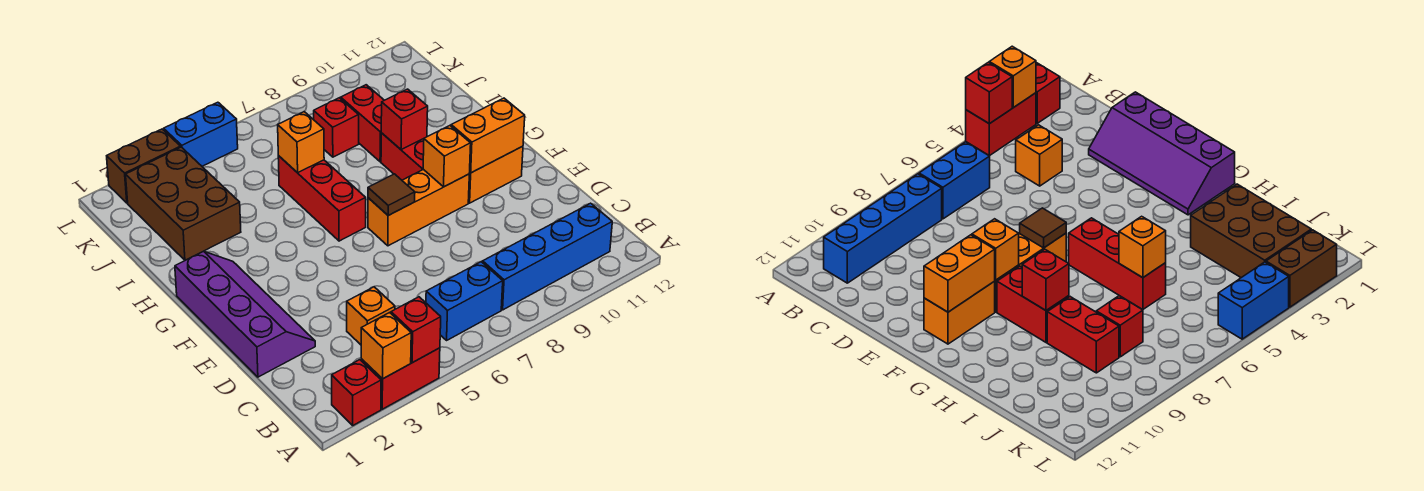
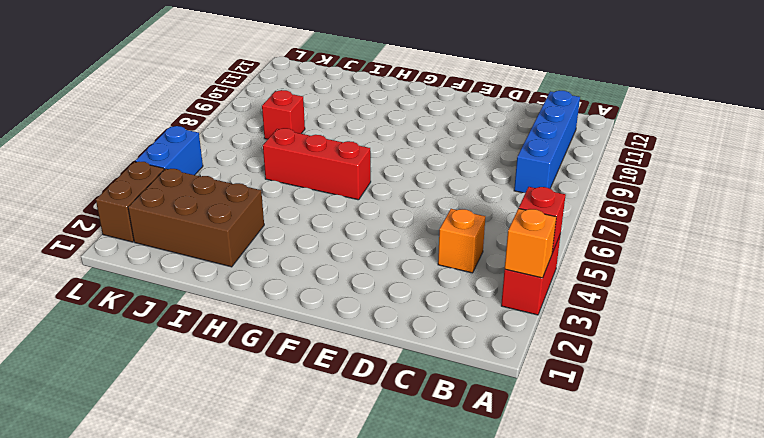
none -> red 1x1 brick [332,360,381,425]
none -> blue 1x2 brick [426,262,503,340]
none -> purple 2x4 slope [175,251,315,377]

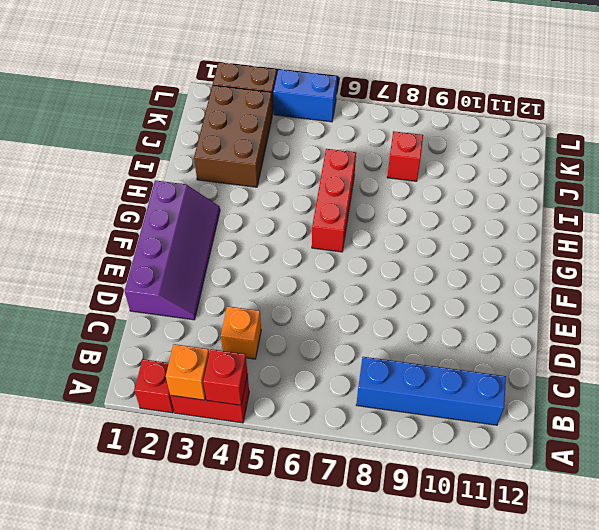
none -> blue 1x2 brick [426,262,503,340]
none -> orange 1x3 brick [368,169,469,246]
none -> orange 1x2 brick [468,146,523,203]

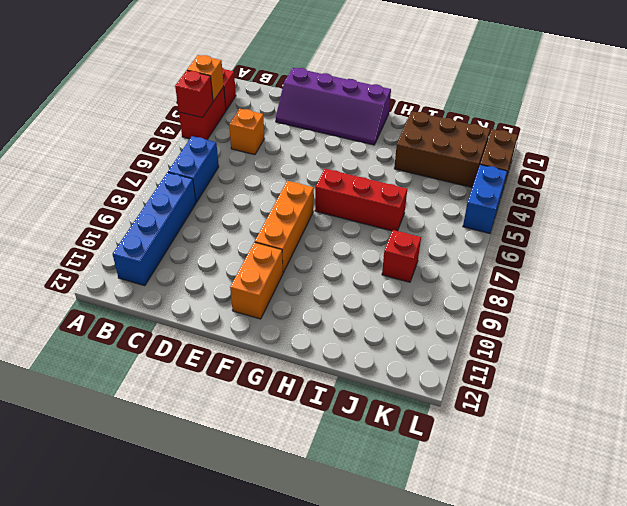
none -> red 1x2 brick [381,133,424,180]
none -> red 1x2 brick [341,85,384,162]
none -> brown 1x1 tile [368,174,415,215]

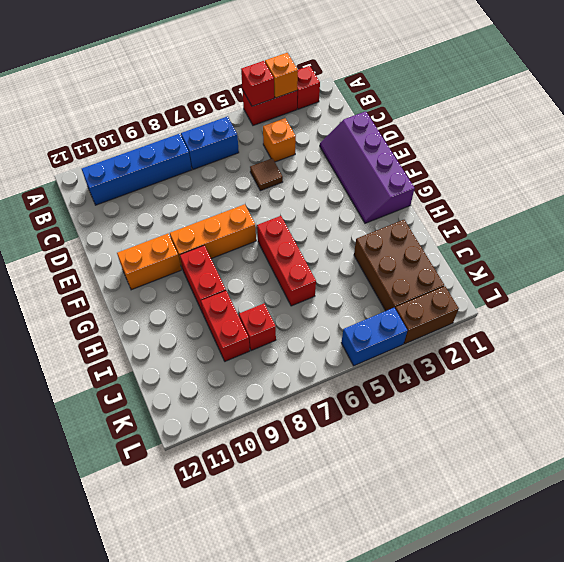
brown 1x1 tile [250,158,283,191] -> brown 1x1 tile moved to [368,174,415,215]
none -> orange 1x1 brick [423,126,471,187]
none -> orange 1x2 brick [451,98,525,173]
none -> red 1x1 brick [381,89,428,150]

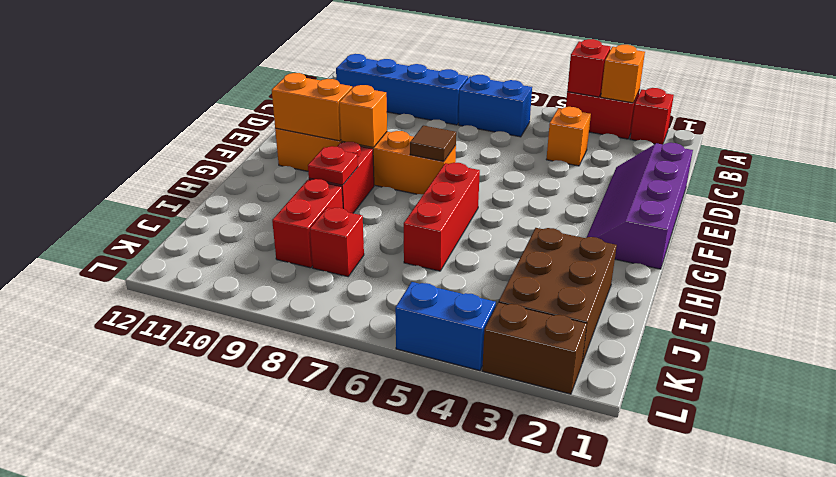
red 1x1 plate [308,146,358,185] -> red 1x1 brick [381,89,428,150]
none -> orange 1x1 brick [278,112,324,173]

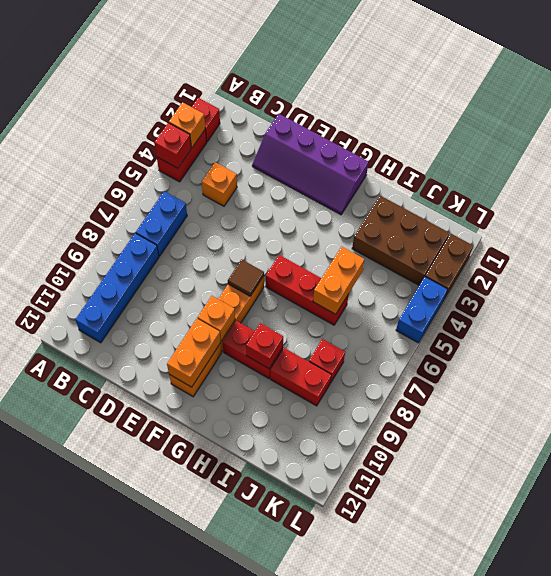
orange 1x2 brick [313,247,364,314] -> orange 1x1 brick [278,112,324,173]

